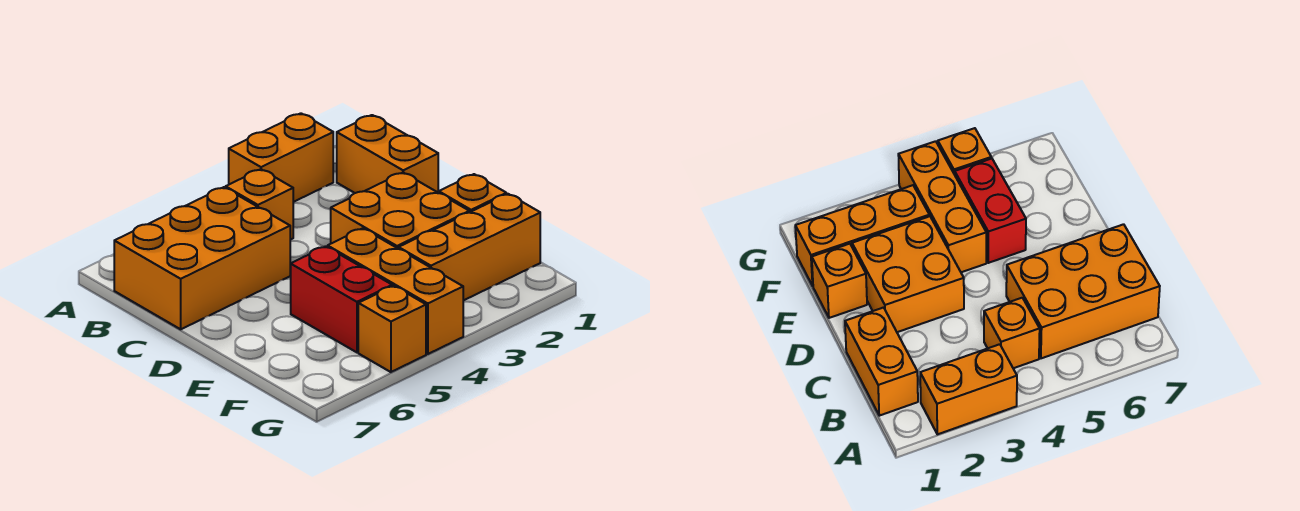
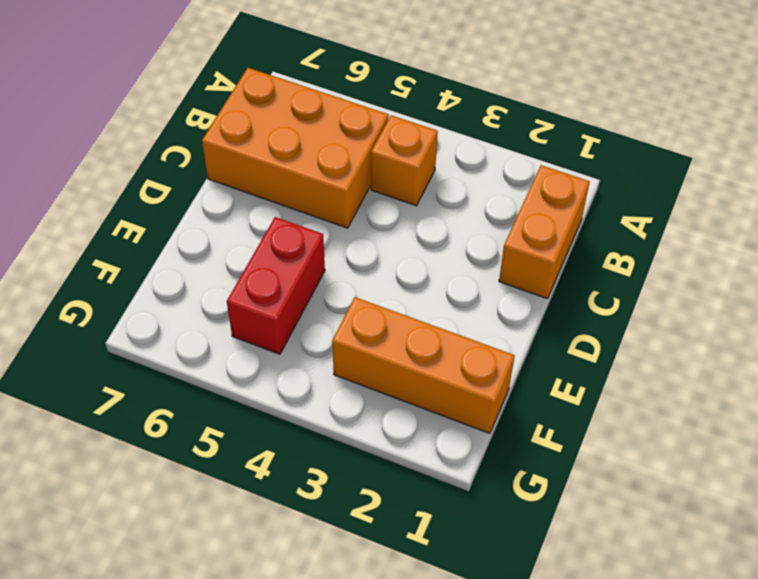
none -> orange 1x2 brick [229,113,333,202]
none -> orange 2x2 brick [331,173,469,249]

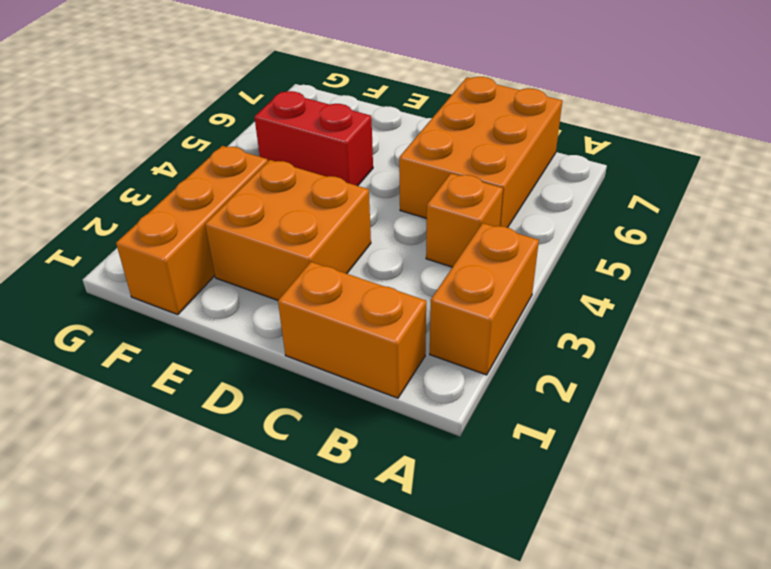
none -> orange 1x1 brick [439,174,506,213]
none -> orange 1x3 brick [328,228,463,354]

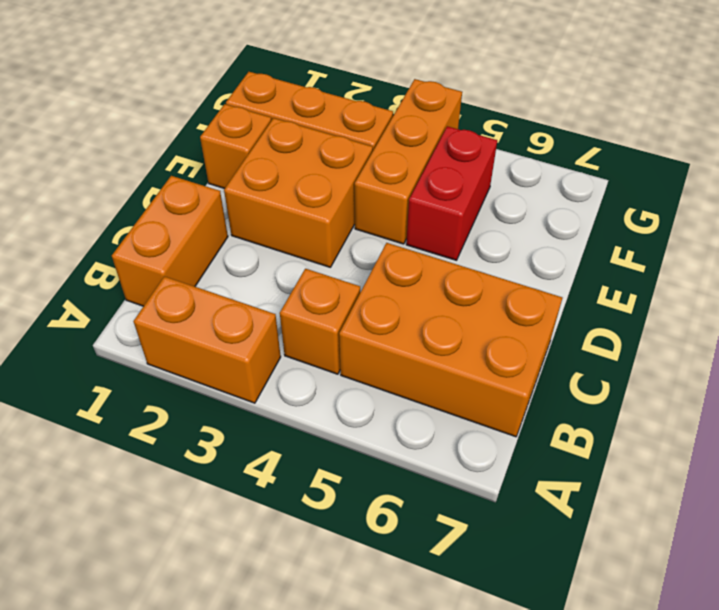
none -> orange 1x1 brick [358,286,426,372]

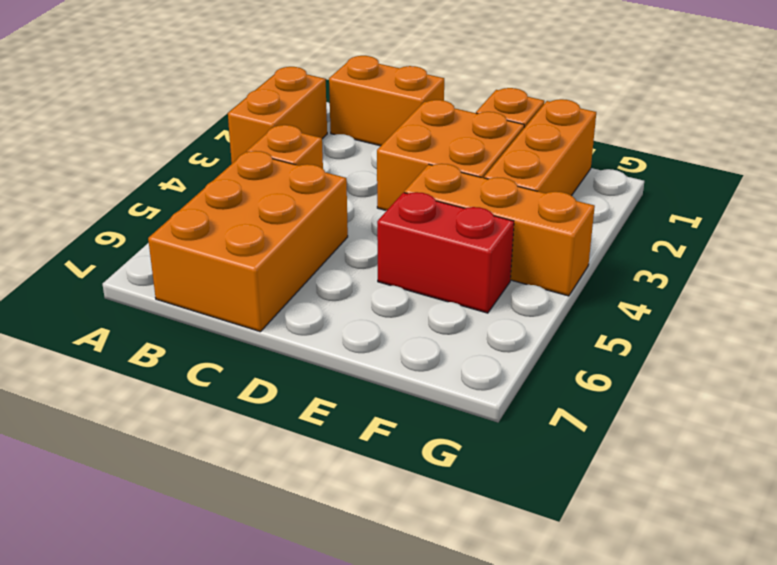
none -> orange 1x1 brick [358,286,426,372]

